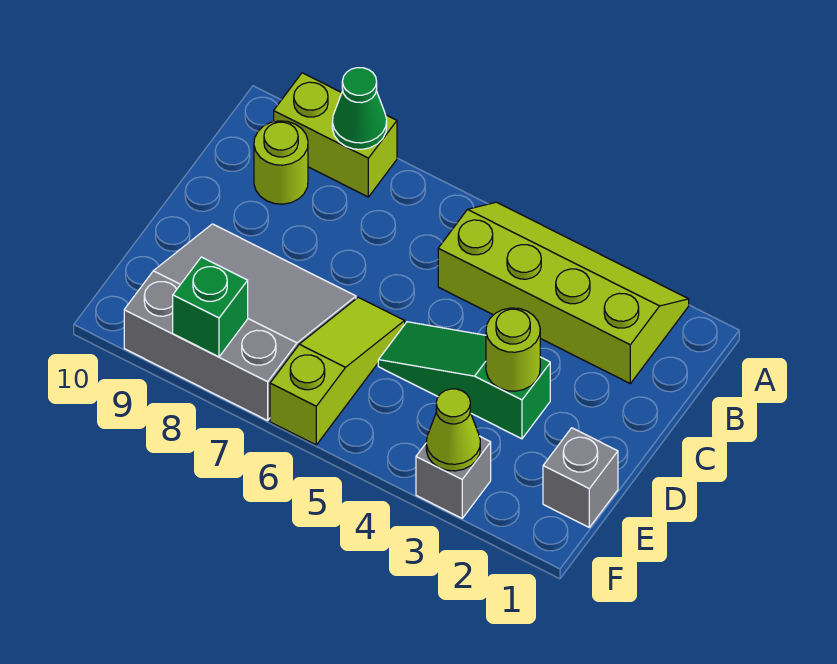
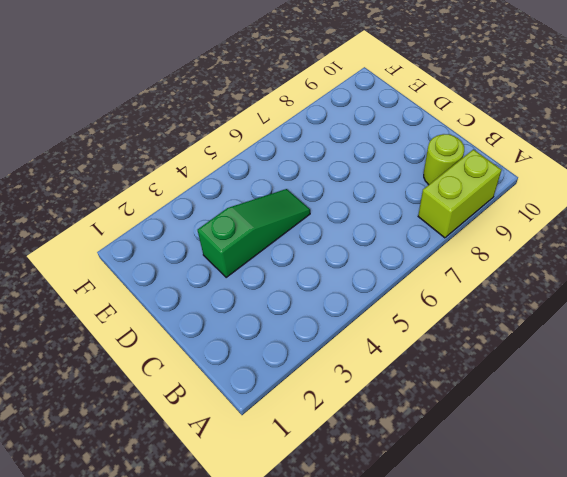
none -> lime 2x4 slope [438,202,689,383]
none -> lime 1x3 slope [270,297,405,445]
none -> grey 3x3 slope [124,224,356,421]

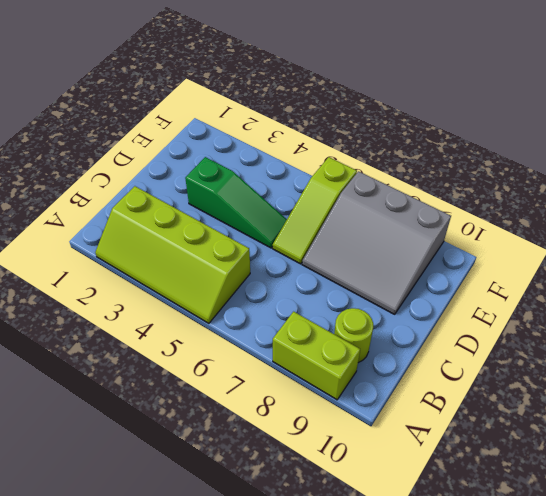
none -> grey 1x1 brick [543,428,618,527]
none -> grey 1x1 brick [416,436,491,518]
none -> green 1x1 cone [332,68,387,149]

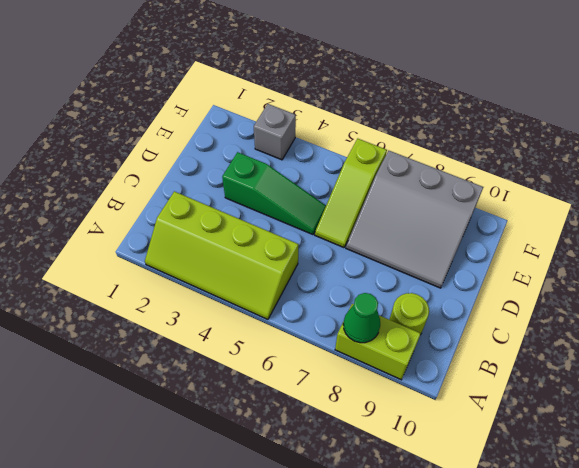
none -> grey 1x1 brick [543,428,618,527]
none -> lime 1x1 round brick [486,308,540,391]
none -> lime 1x1 cone [426,389,480,471]

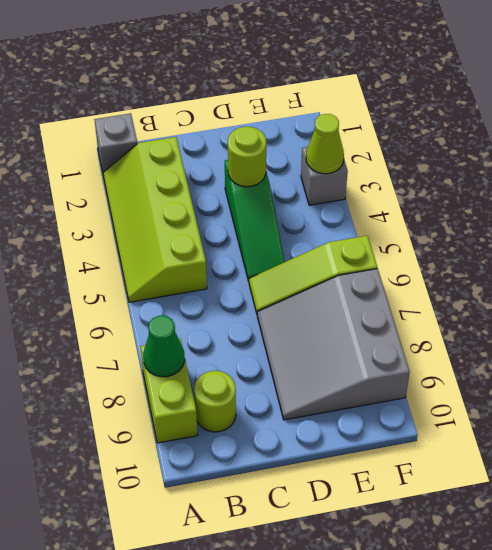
grey 1x1 brick [94,113,137,172] -> grey 1x1 brick moved to [543,428,618,527]
none -> green 1x1 brick [173,257,248,357]

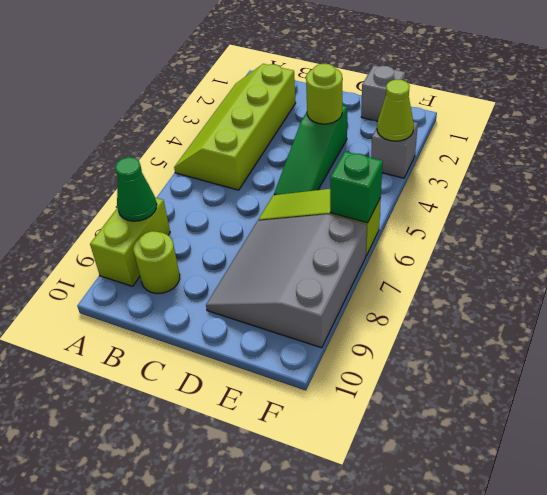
green 1x1 brick [330,151,383,223] -> green 1x1 brick moved to [173,257,248,357]

